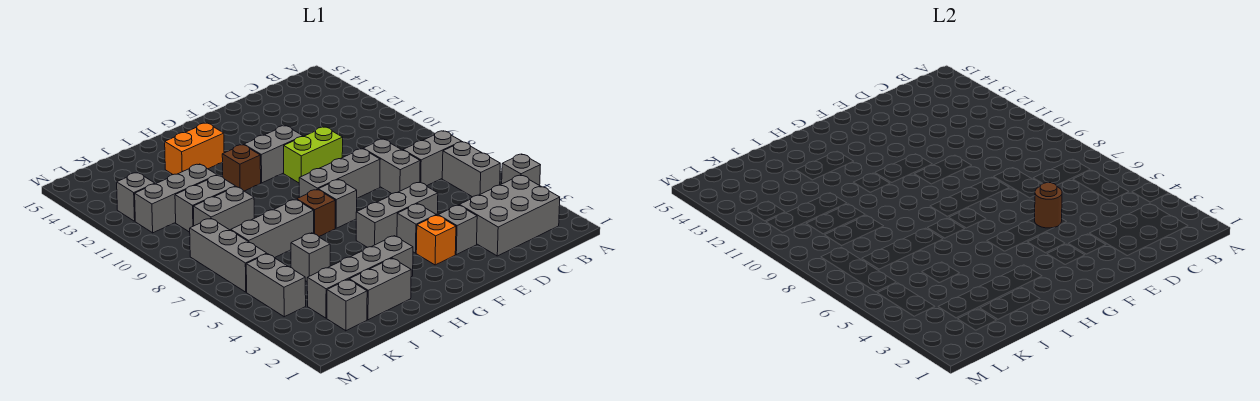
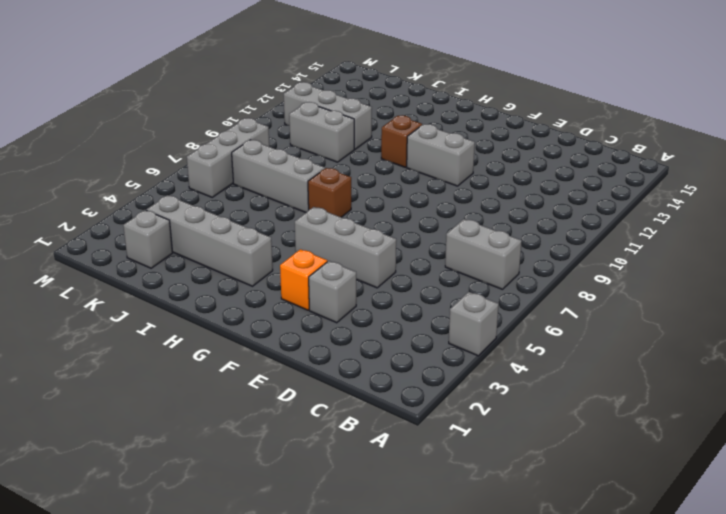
none -> grey 2x3 brick [459,175,560,256]
none -> grey 1x2 brick [442,142,500,197]
none -> grey 1x2 brick [363,139,420,194]

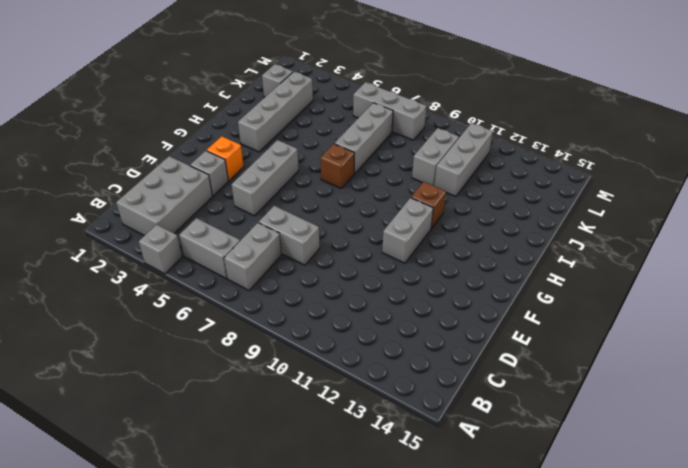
none -> grey 1x3 brick [299,149,380,198]
none -> lime 1x2 brick [284,127,343,183]
none -> grey 1x1 brick [397,204,436,253]

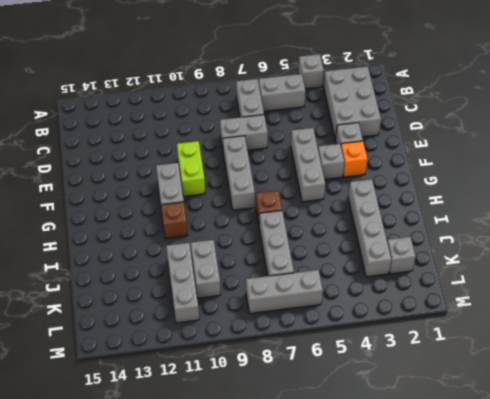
none -> grey 1x1 brick [318,179,357,228]
none -> orange 1x2 brick [165,123,224,175]
none -> grey 1x2 brick [349,258,411,320]

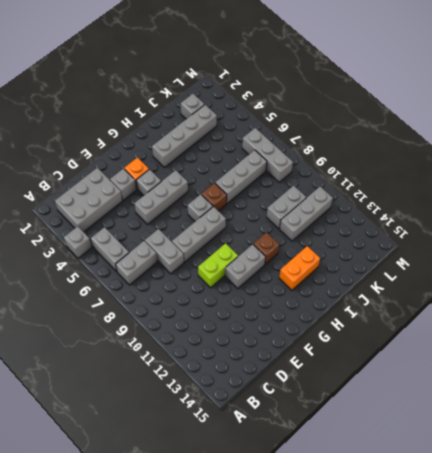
none -> grey 1x2 brick [349,258,411,320]
none -> grey 1x1 brick [291,233,330,281]
none -> grey 1x2 brick [193,187,254,230]

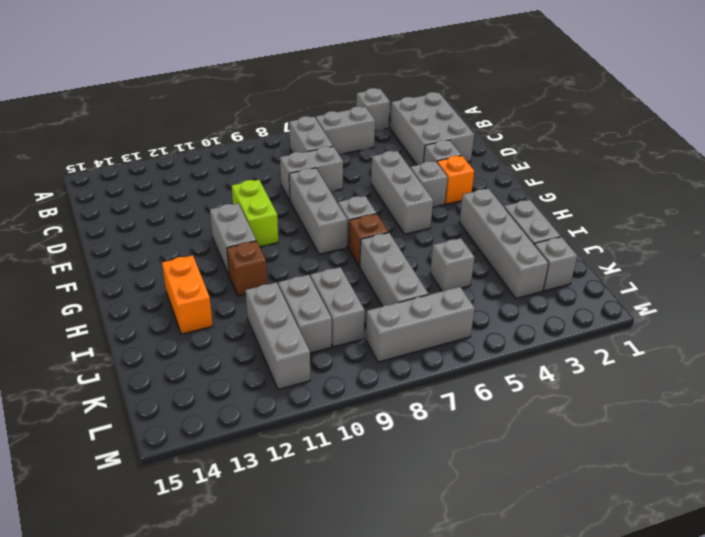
none -> grey 1x2 brick [246,254,306,317]
none -> grey 1x1 brick [117,173,155,221]
none -> brown 1x1 round brick [1035,183,1062,228]

